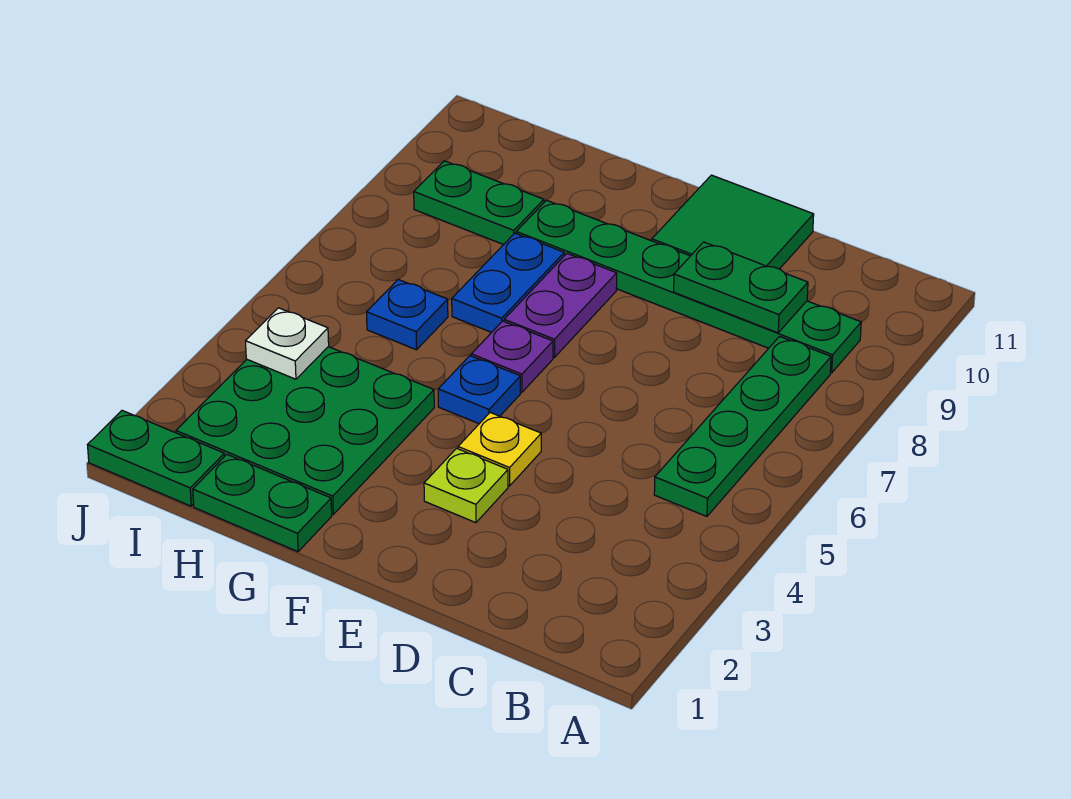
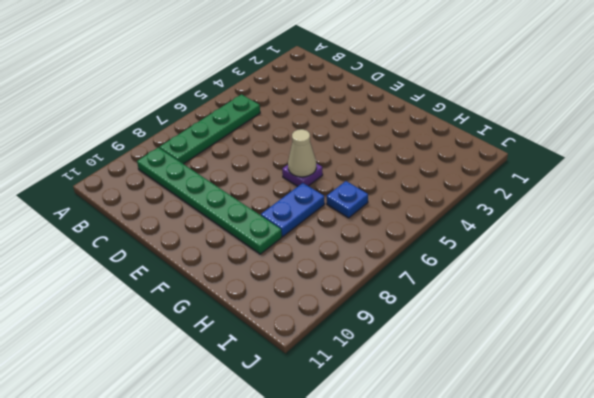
tan 1x1 cone [288,129,316,177] -> none
none -> green 2x2 tile [652,175,814,269]
none -> lime 1x1 plate [424,448,508,523]
none -> yellow 1x1 plate [458,413,541,486]

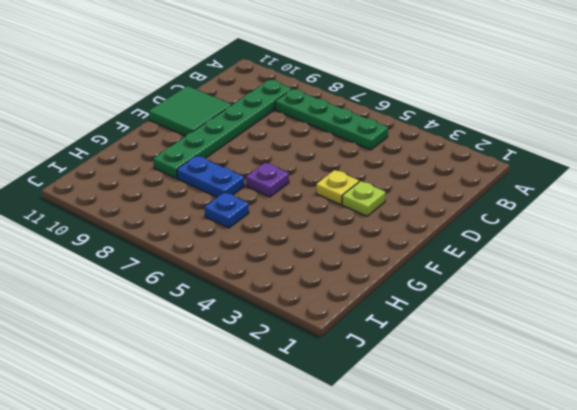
none -> blue 1x1 plate [438,356,521,424]
none -> purple 1x2 plate [504,254,617,357]
none -> green 1x2 plate [193,455,332,552]

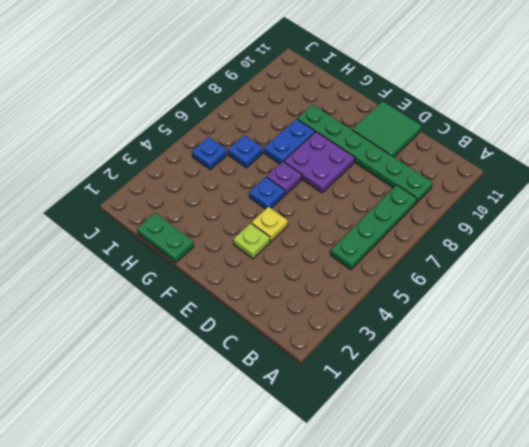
purple 2x2 plate [284,132,355,193] -> purple 1x2 plate [504,254,617,357]
blue 1x1 plate [192,137,227,169] -> none
none -> green 3x3 plate [176,347,434,514]
none -> green 1x2 plate [414,161,544,245]
none -> green 1x2 plate [88,411,225,506]

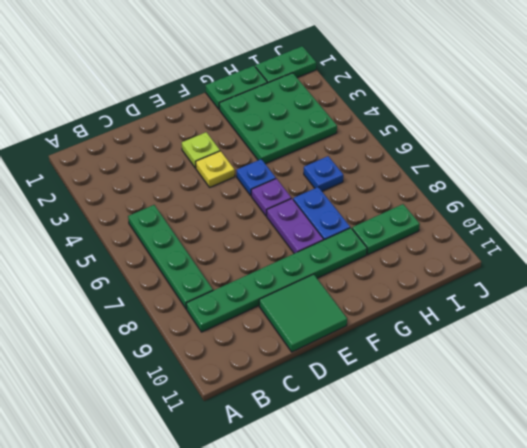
none -> green 1x2 plate [674,242,808,333]
none -> white 1x1 plate [246,308,329,379]

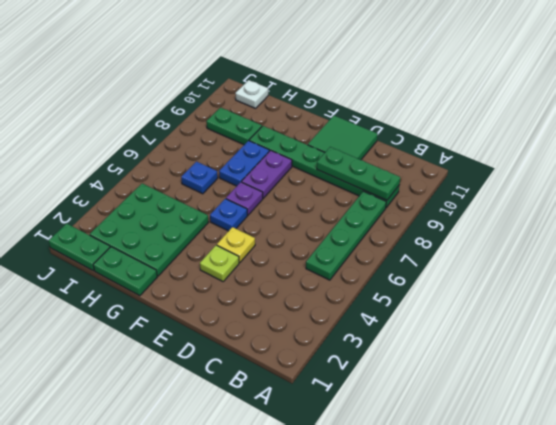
green 1x3 plate [317,147,400,200] -> green 1x2 plate [674,242,808,333]
white 1x1 plate [235,80,268,108] -> white 1x1 plate moved to [246,308,329,379]

